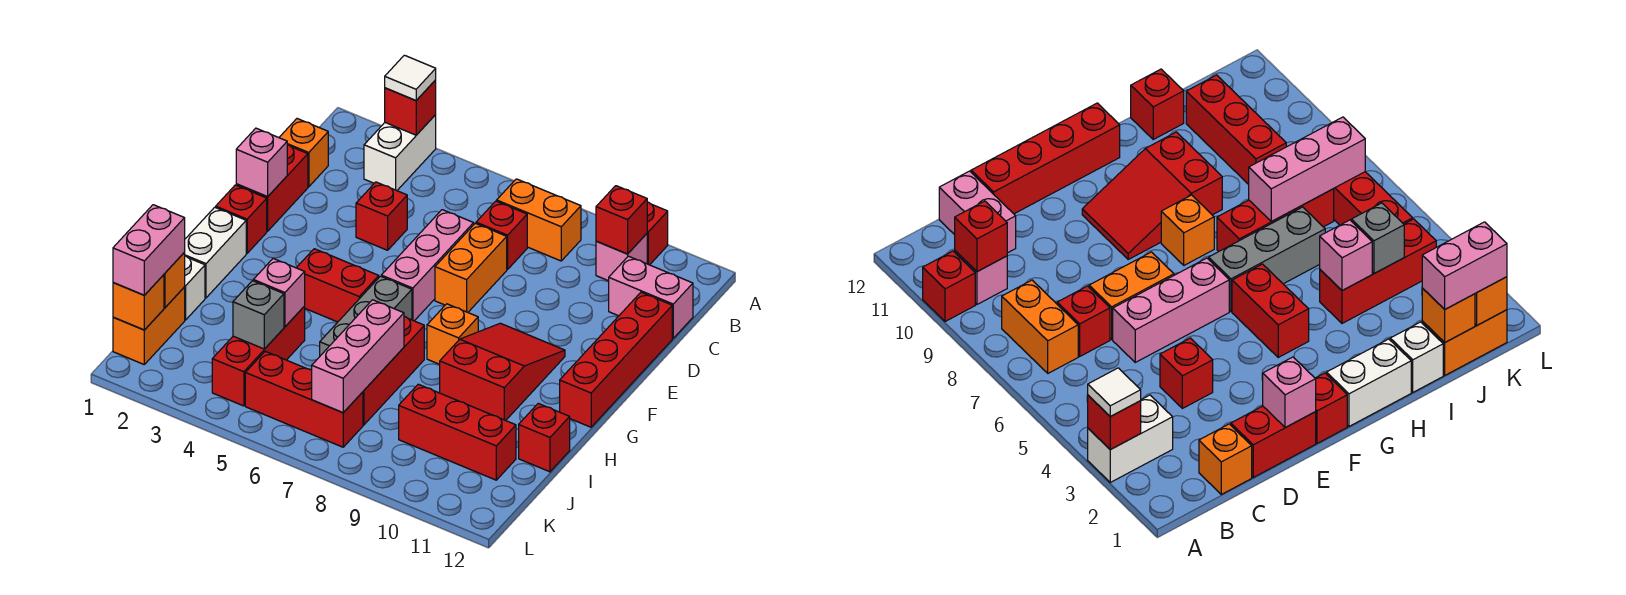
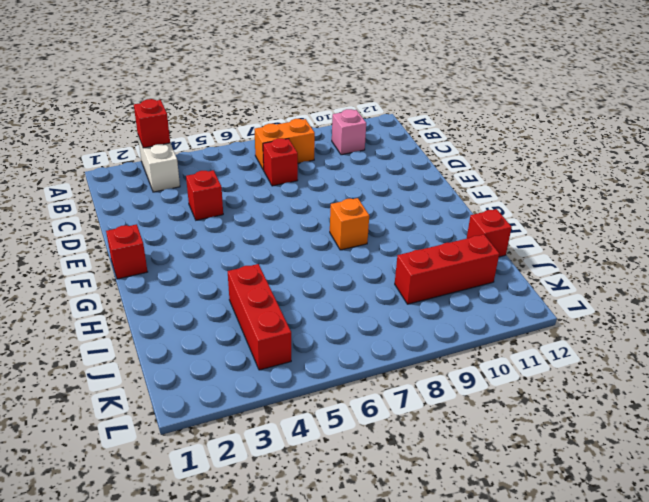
none -> red 1x1 brick [647,202,668,265]
none -> orange 1x1 brick [279,119,328,187]
none -> pink 1x2 brick [609,256,693,338]
none -> red 1x2 brick [236,145,308,231]

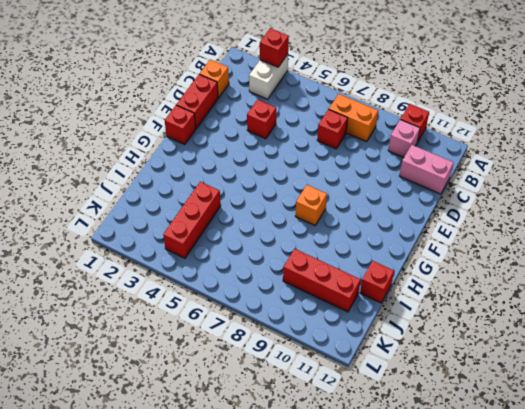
none -> pink 1x3 brick [381,210,474,321]
none -> orange 1x2 brick [435,223,507,312]
none -> red 1x4 brick [560,292,672,427]
none -> red 2x3 slope [440,323,565,421]

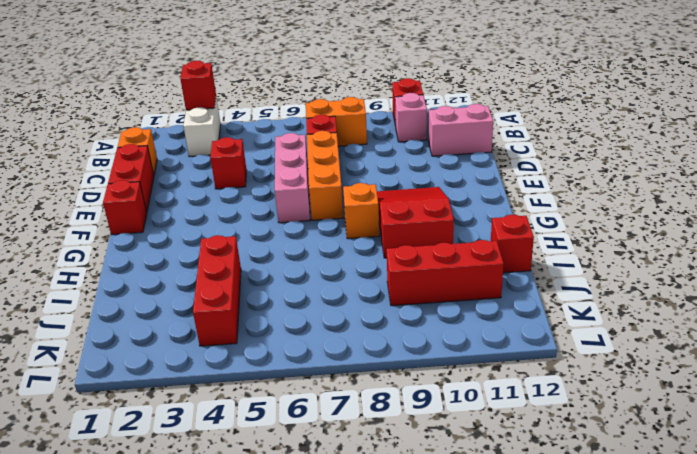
orange 1x3 brick [307,131,343,220] -> orange 1x2 brick [435,223,507,312]
none -> red 1x4 brick [560,292,672,427]
none -> white 1x2 brick [184,207,246,298]
none -> red 1x2 brick [297,249,379,322]
none -> grey 1x3 brick [320,276,412,356]

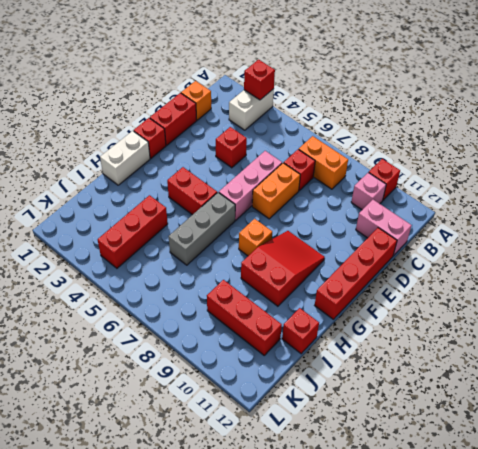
none -> red 1x3 brick [363,316,424,425]
none -> white 1x1 brick [185,256,205,320]
none -> orange 1x2 brick [113,287,185,364]
none -> red 1x3 brick [245,351,363,447]

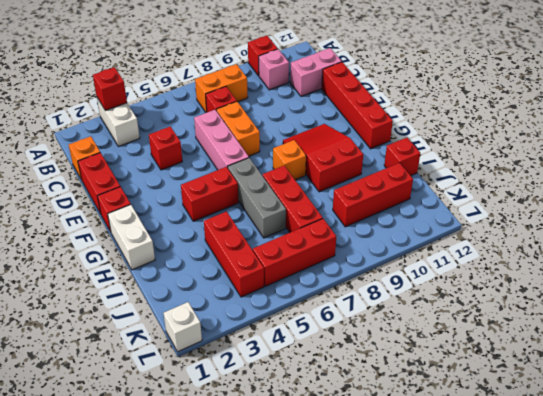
white 1x1 brick [164,302,202,352] -> white 1x1 brick moved to [185,256,205,320]
none -> orange 1x2 brick [113,287,185,364]
none -> red 1x1 brick [596,186,647,254]
none -> pink 1x1 brick [236,128,287,197]
none -> pink 1x1 brick [253,259,305,327]

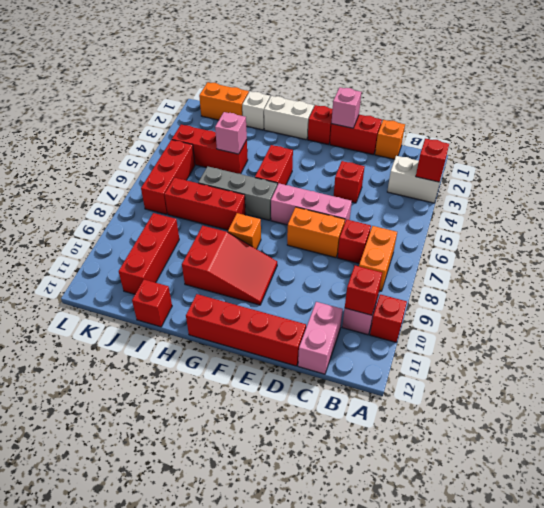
none -> pink 1x3 brick [312,300,404,413]
none -> orange 1x1 brick [164,253,185,308]
none -> grey 1x1 brick [233,281,284,349]
none -> orange 1x1 brick [113,275,164,330]

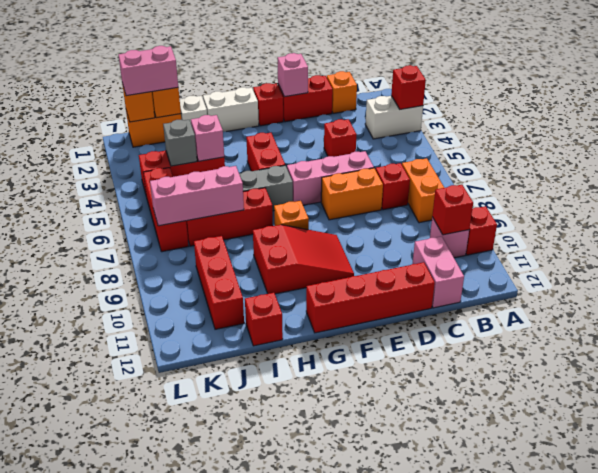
none -> white 1x1 tile [385,55,436,101]

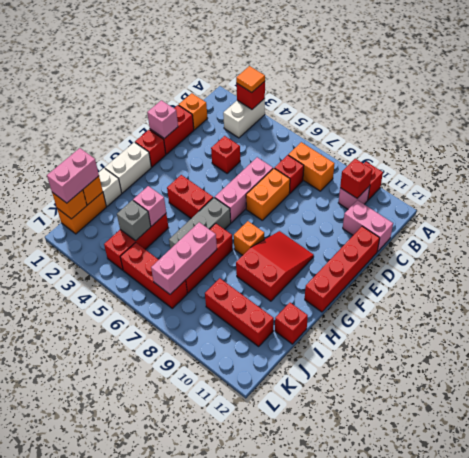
orange 1x1 tile [236,66,265,92] -> white 1x1 tile [385,55,436,101]

